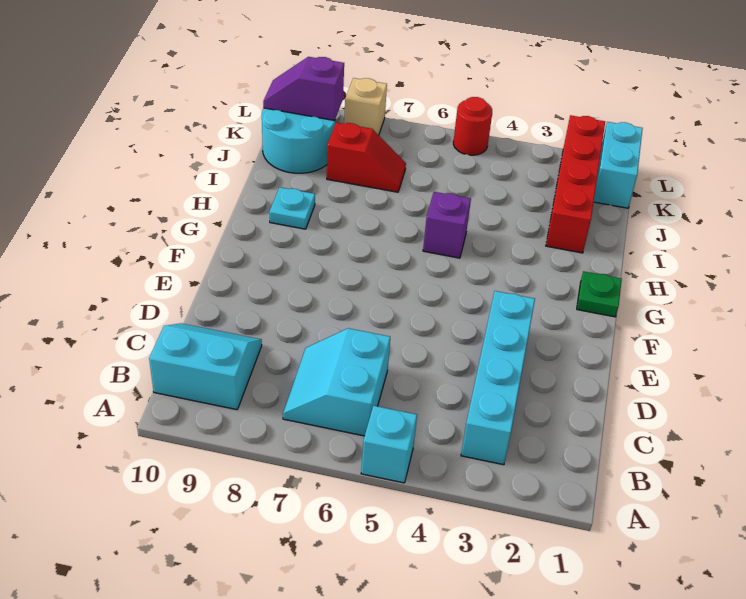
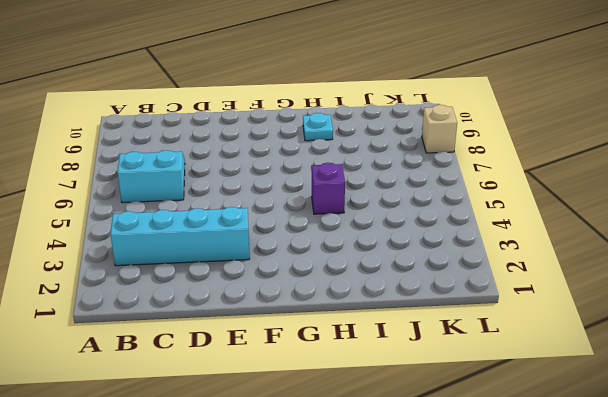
none -> cyan 1x1 brick [361,406,417,483]
none -> cyan 2x2 slope [149,323,262,410]
none -> green 1x1 plate [577,271,622,317]

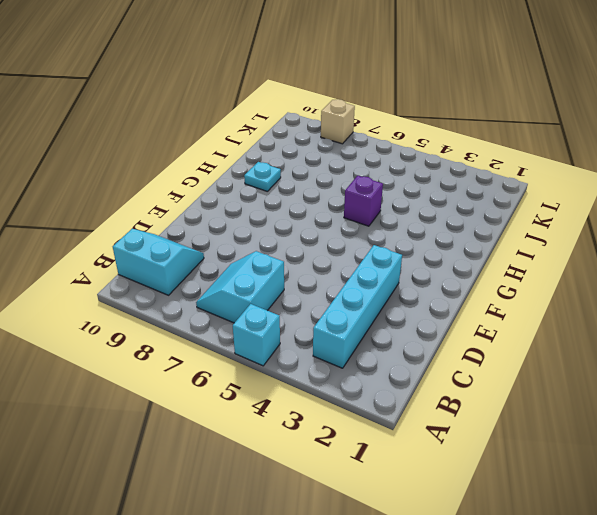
none -> green 1x1 plate [577,271,622,317]
none -> red 1x4 brick [546,115,605,253]
none -> red 1x2 slope [327,122,406,192]

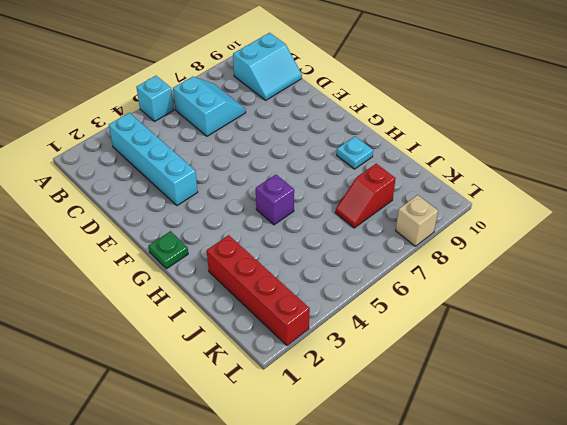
none -> cyan 2x2 round brick [262,108,335,173]
none -> cyan 1x2 brick [594,122,643,208]
none -> red 1x1 round brick [453,97,492,155]

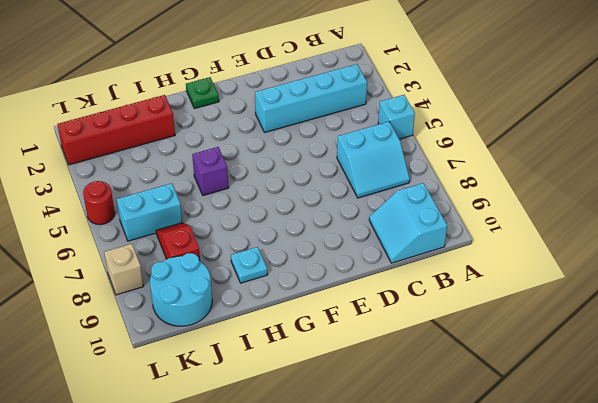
cyan 1x2 brick [117,183,182,241] -> cyan 1x2 brick moved to [594,122,643,208]
none -> purple 1x2 slope [263,57,344,121]

